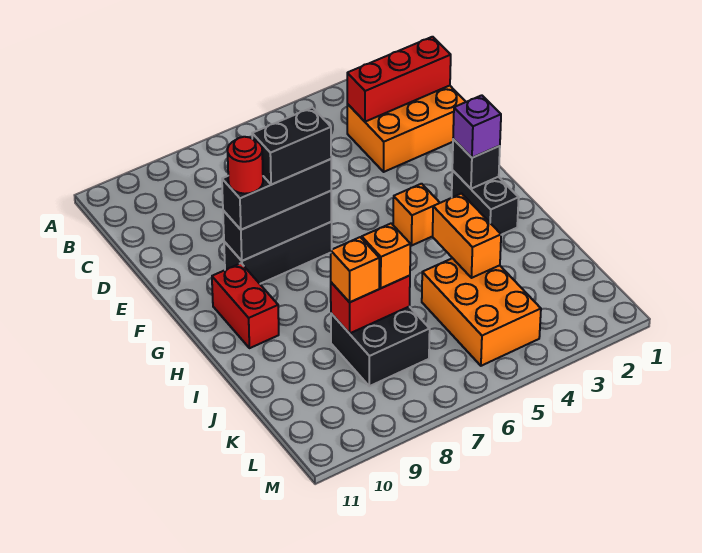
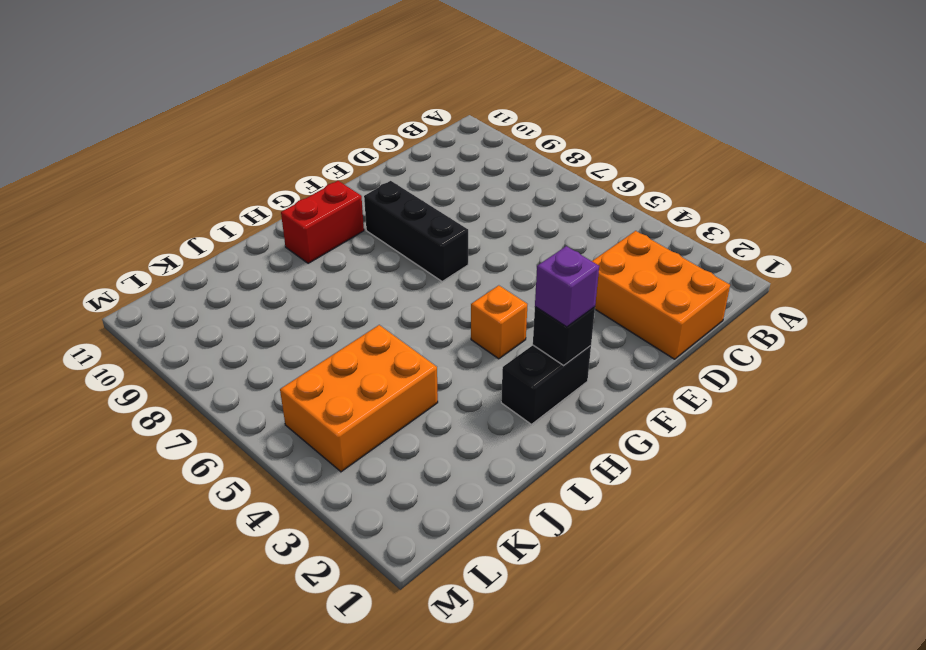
none -> black 2x2 brick [331,307,430,386]
none -> red 1x3 brick [347,37,451,122]
none -> black 1x3 brick [223,191,332,261]

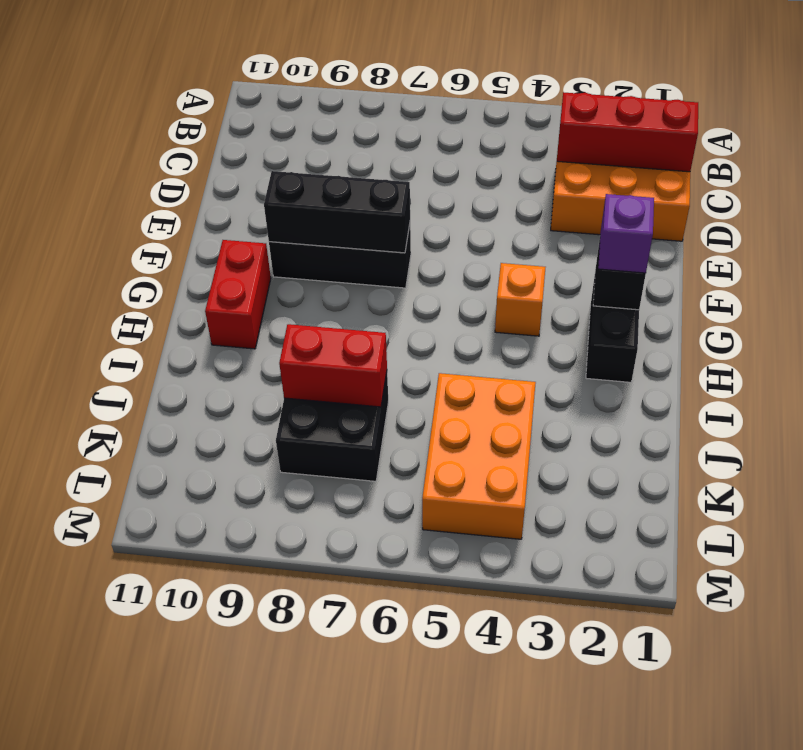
none -> orange 1x2 brick [433,194,501,278]
none -> black 1x3 brick [222,159,331,230]
none -> orange 1x1 brick [362,223,411,288]

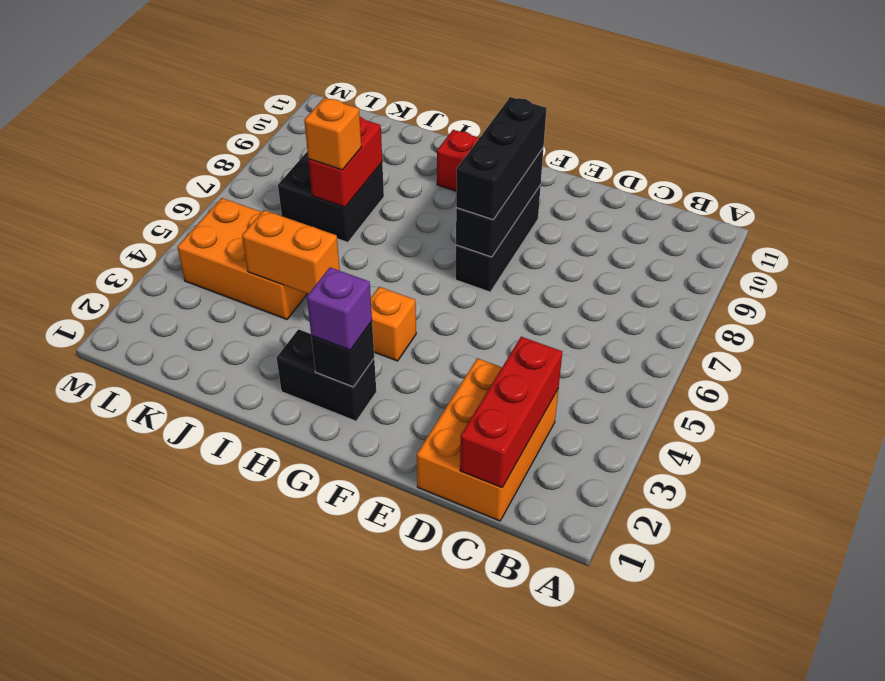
none -> orange 1x1 brick [331,237,379,302]
none -> black 1x2 brick [252,107,331,185]
none -> red 1x1 round brick [227,137,263,194]

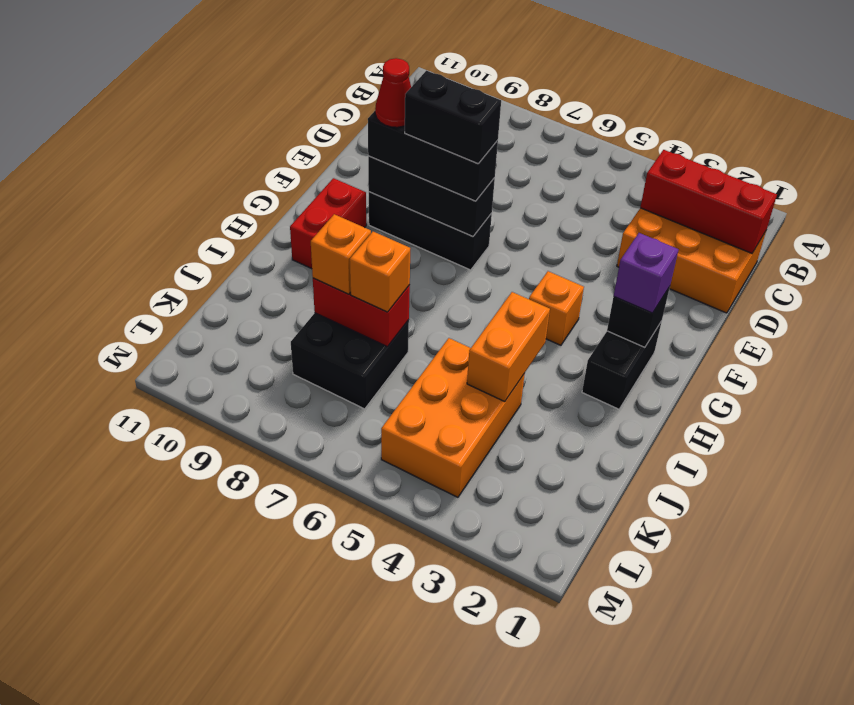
red 1x1 cone [375,58,411,127] -> red 1x1 round brick [227,137,263,194]

